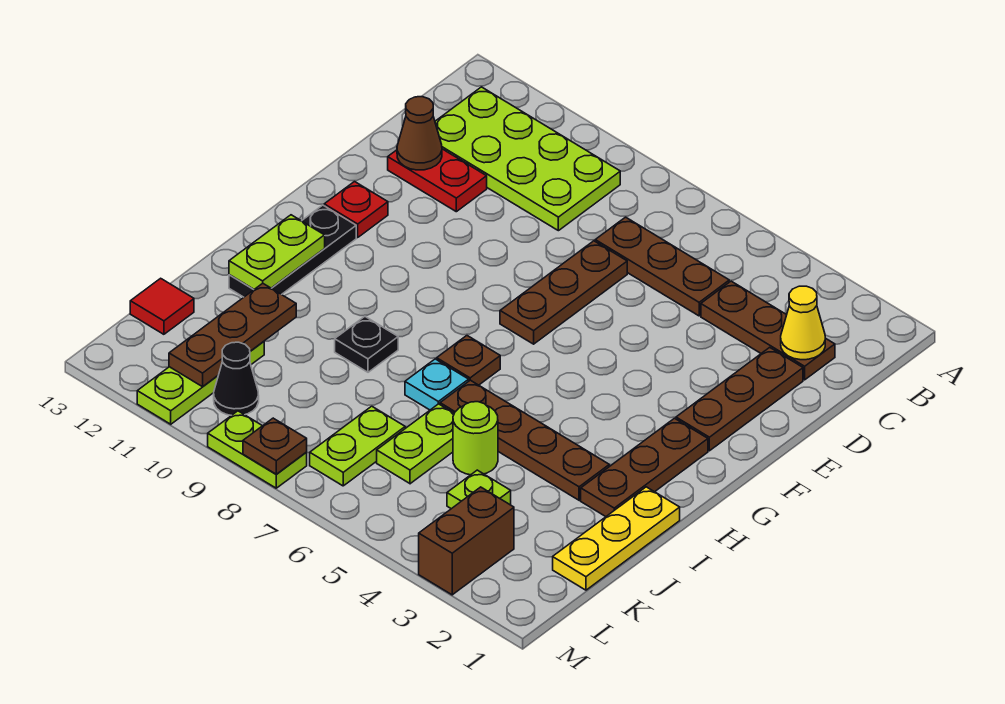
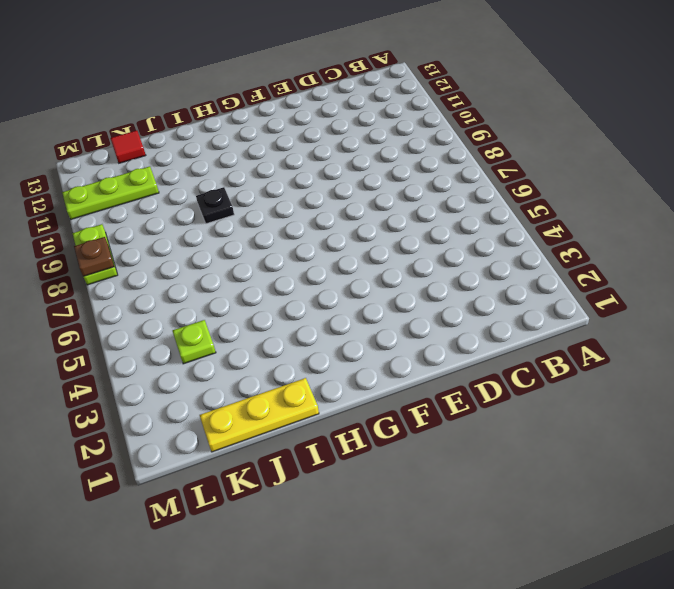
none -> lime 2x4 plate [435,87,620,231]
none -> brown 1x3 plate [701,281,835,380]
none -> brown 1x3 plate [595,217,729,316]

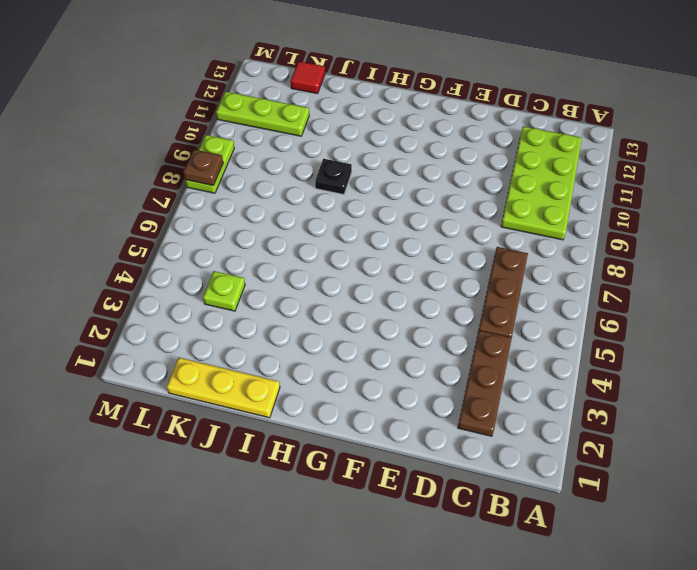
none -> brown 1x3 plate [676,347,803,451]
none -> brown 1x3 plate [500,241,627,344]
none -> red 1x2 plate [388,149,487,212]

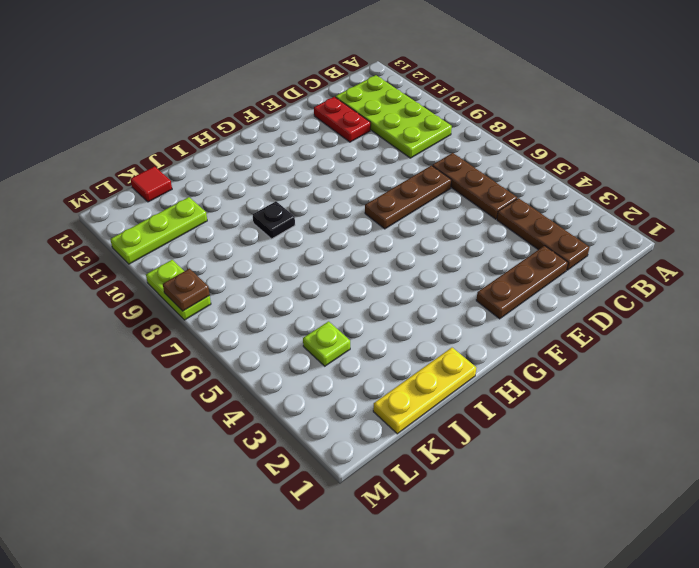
none -> red 1x1 plate [324,182,388,237]
none -> brown 1x3 plate [581,418,708,517]
none -> black 1x3 plate [229,205,356,297]

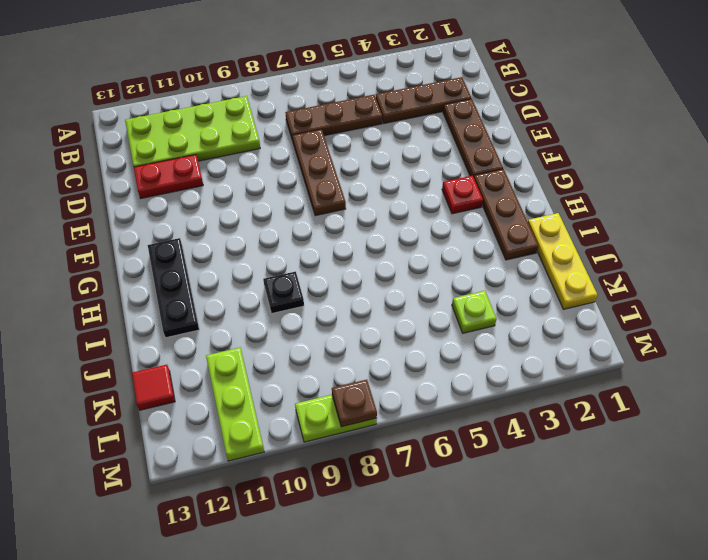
red 1x1 plate [442,176,483,214] -> red 1x1 plate moved to [324,182,388,237]
none -> brown 1x1 plate [437,336,500,385]
none -> brown 1x4 plate [440,380,609,500]
none -> cyan 1x1 plate [405,359,469,410]

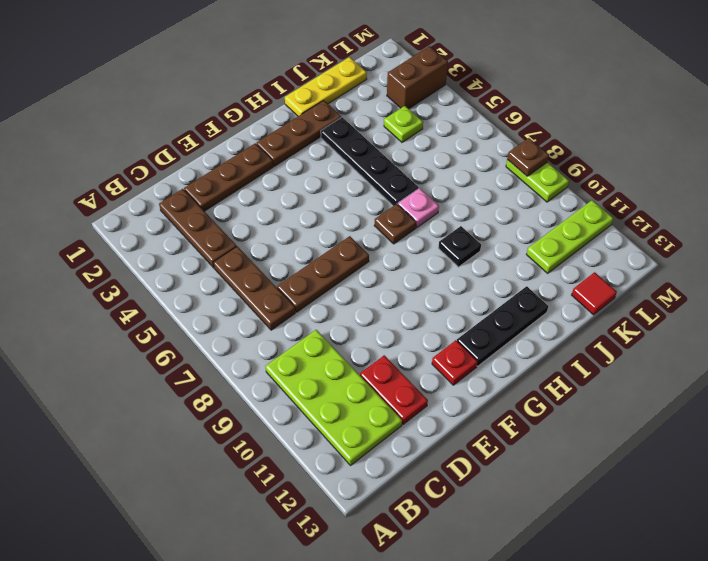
black 1x4 plate [321,117,419,206] -> brown 1x4 plate [440,380,609,500]
pink 1x1 plate [398,188,439,228] -> cyan 1x1 plate [405,359,469,410]
none -> lime 1x1 round brick [453,402,498,475]
none -> lime 1x2 plate [377,404,454,484]
none -> lime 1x2 plate [310,406,405,486]

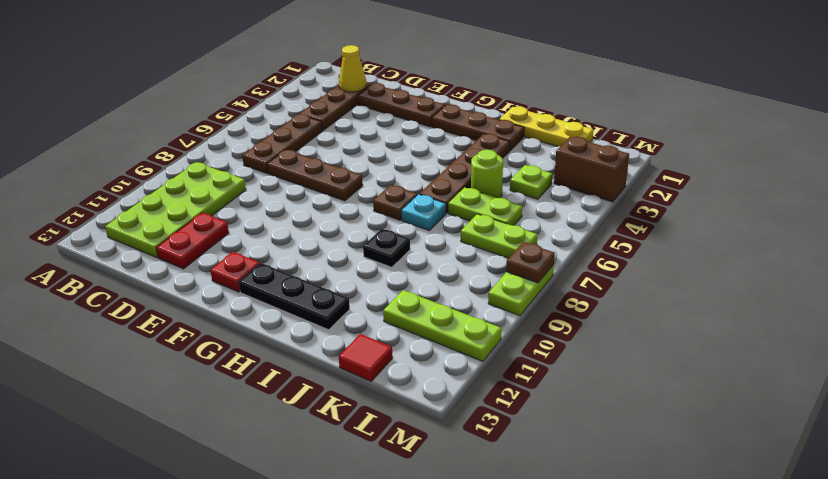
none -> black 1x1 cone [214,342,259,415]
none -> brown 1x1 cone [397,97,442,170]
none -> lime 1x2 plate [229,215,325,289]

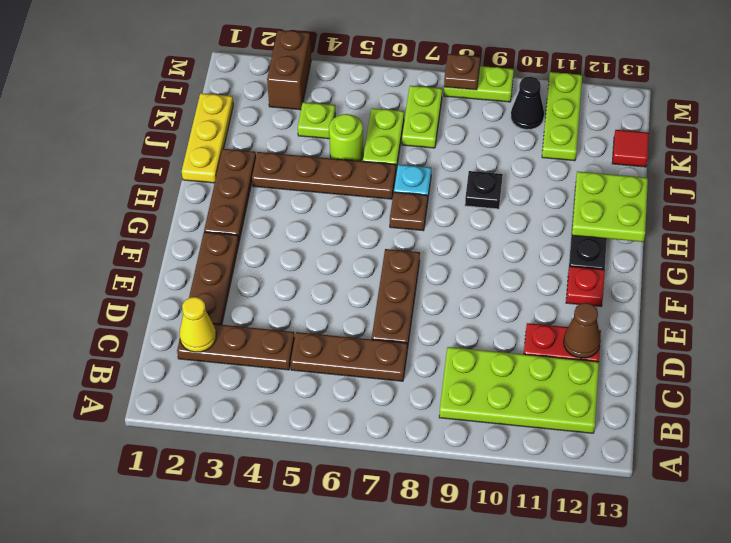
lime 2x2 plate [572,171,648,242] -> lime 1x2 plate [229,215,325,289]
none -> brown 1x3 plate [169,283,296,387]

